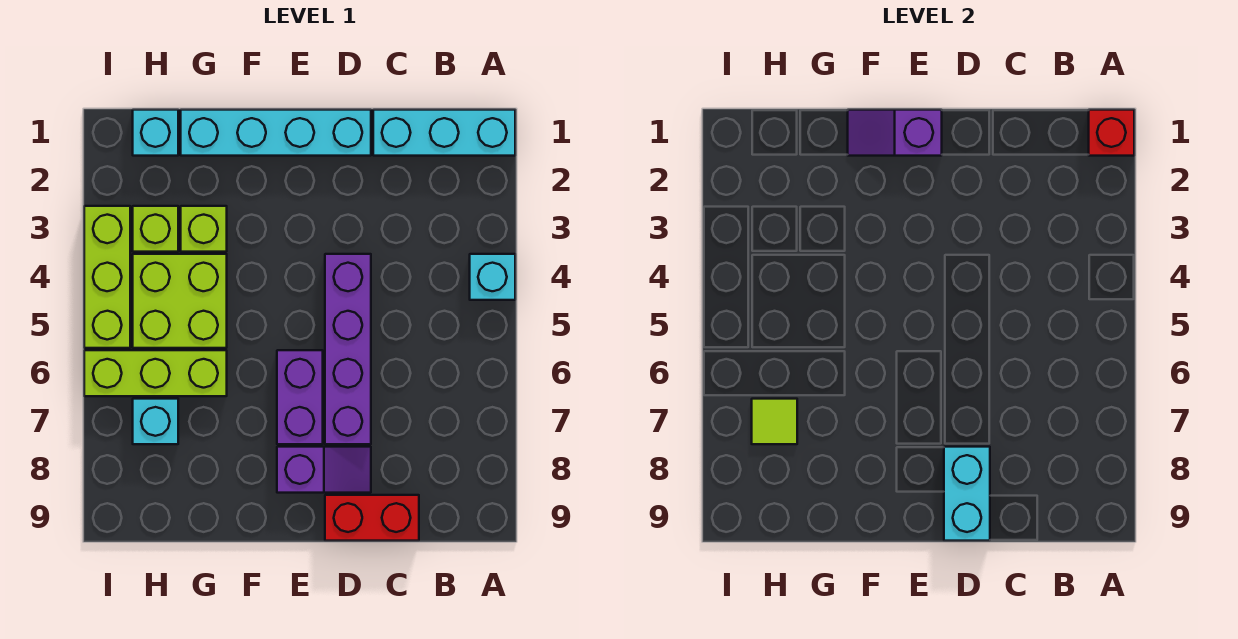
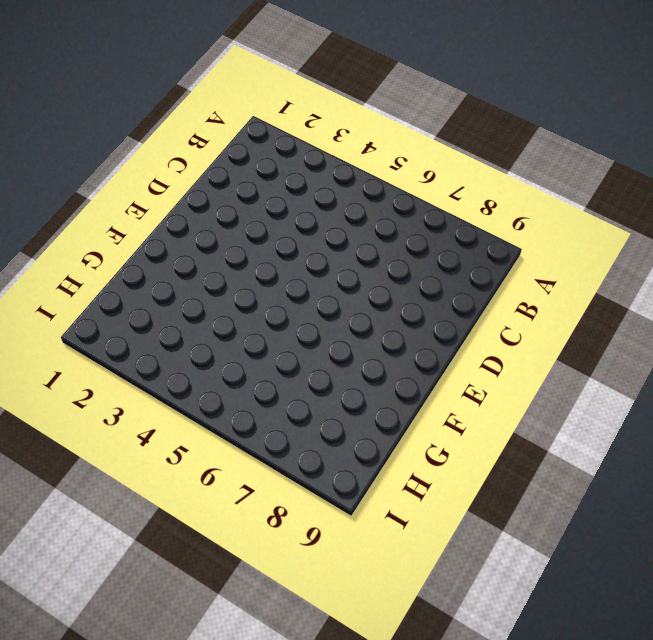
none -> cyan 1x3 brick [373,110,515,156]
none -> cyan 1x1 brick [470,254,515,300]
none -> red 1x2 brick [325,495,419,541]

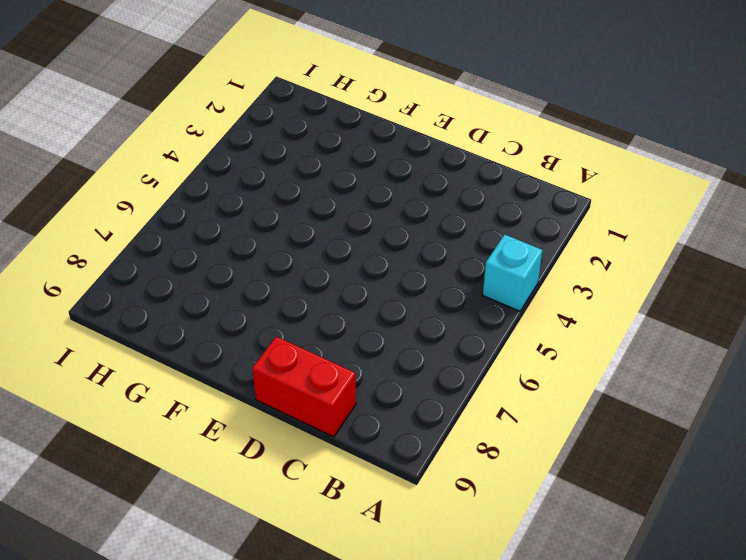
none -> cyan 1x3 brick [373,110,515,156]
none -> cyan 1x4 brick [181,110,371,156]
none -> purple 1x4 brick [325,254,371,444]

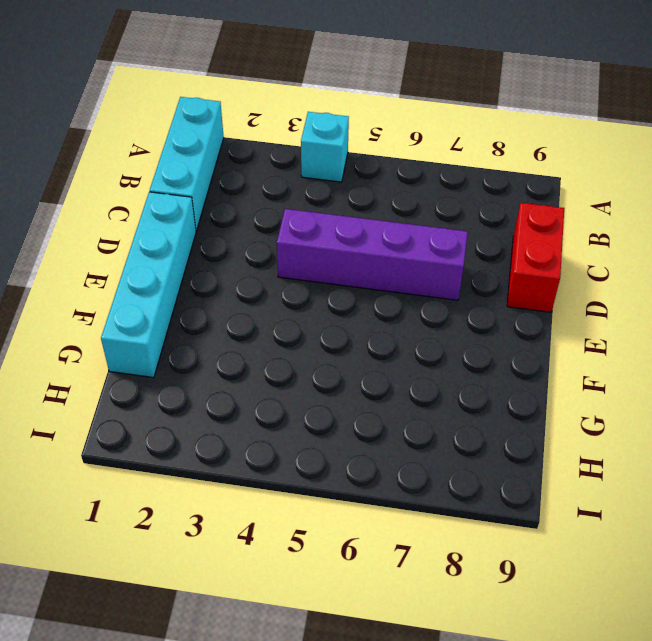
none -> purple 1x2 slope [277,447,371,493]
none -> purple 1x2 brick [277,350,323,444]
none -> lime 1x1 brick [181,206,227,252]

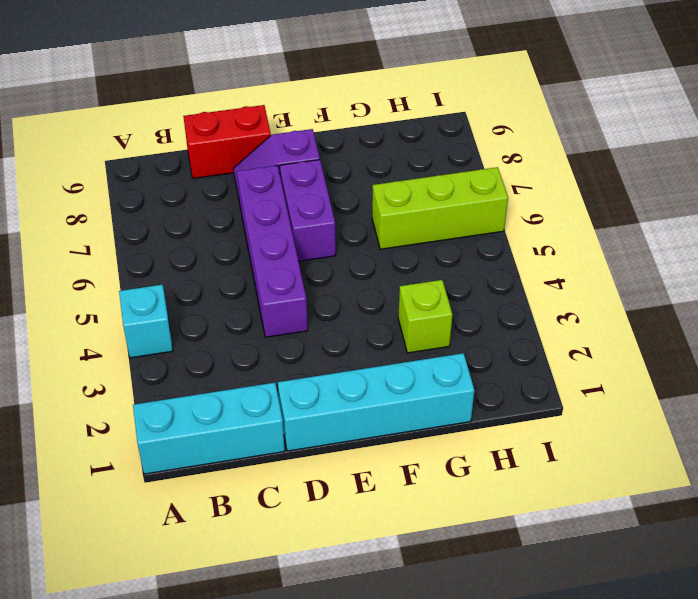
none -> lime 2x2 brick [133,254,227,348]
none -> cyan 1x1 brick [133,110,178,156]
none -> lime 1x1 brick [133,206,178,252]

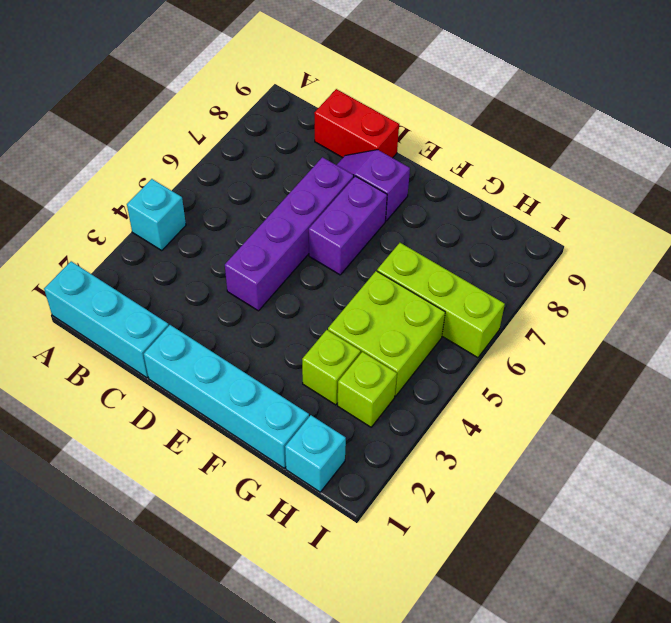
none -> cyan 1x1 brick [133,399,178,444]
none -> lime 1x3 brick [84,206,130,348]
none -> red 1x1 brick [1089,110,1134,156]

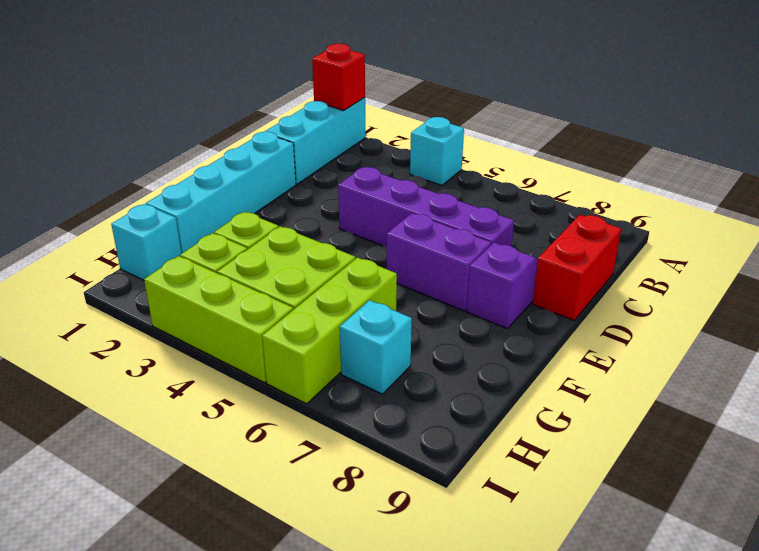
none -> cyan 1x2 brick [944,447,990,541]
none -> purple 1x2 slope [848,110,942,156]
none -> lime 1x1 tile [752,399,797,444]

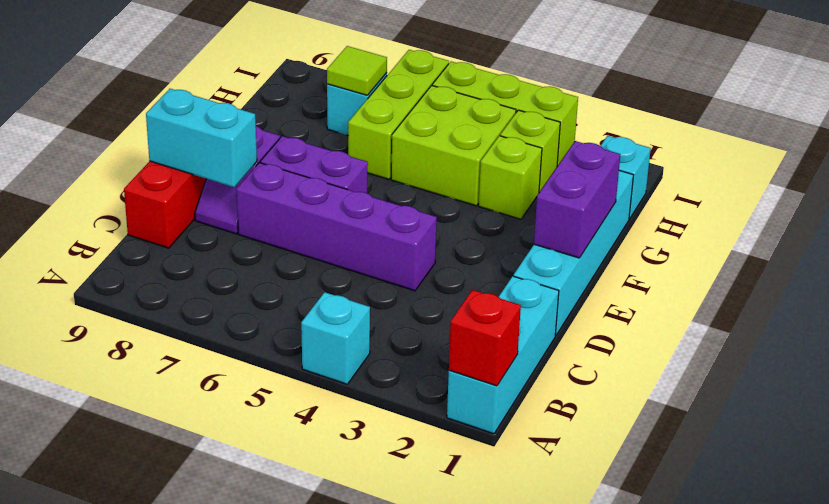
purple 1x2 brick [534,141,620,258] -> purple 1x2 slope [848,110,942,156]

